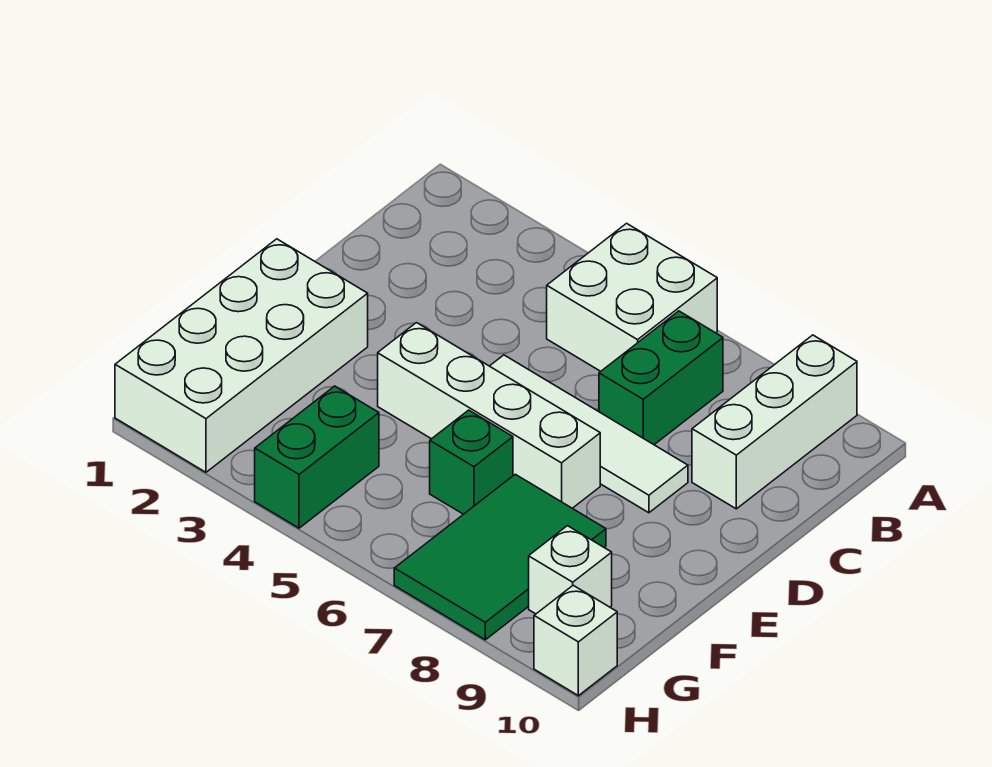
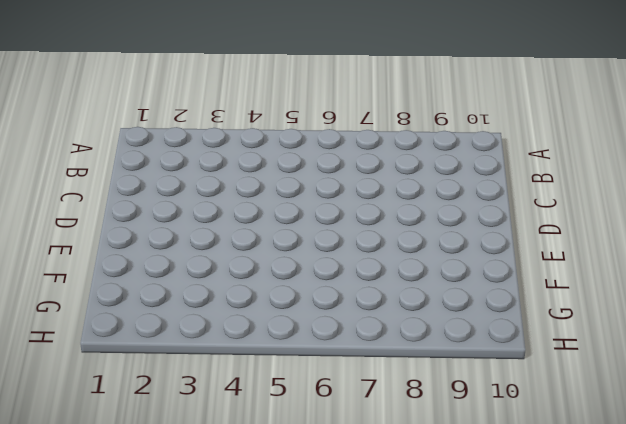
none -> white 2x2 brick [547,223,717,371]
none -> white 1x3 brick [692,335,857,509]

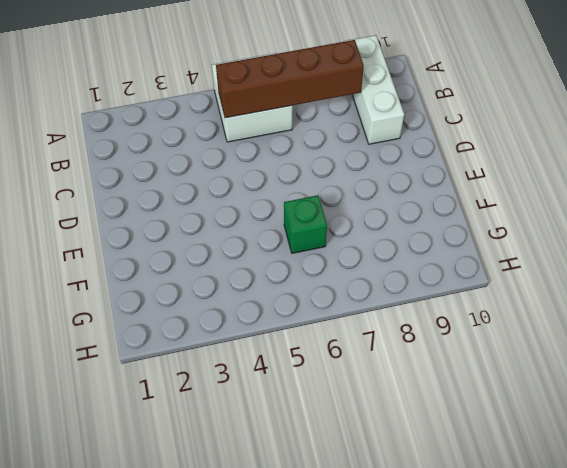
brown 1x4 brick [216,40,364,118] -> none
none -> green 1x2 brick [599,311,723,445]
none -> white 1x4 tile [490,355,688,513]

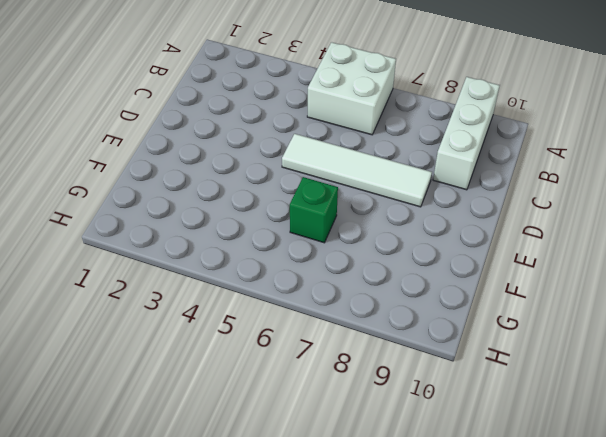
none -> green 1x2 brick [599,311,723,445]
none -> white 2x4 brick [115,239,368,472]

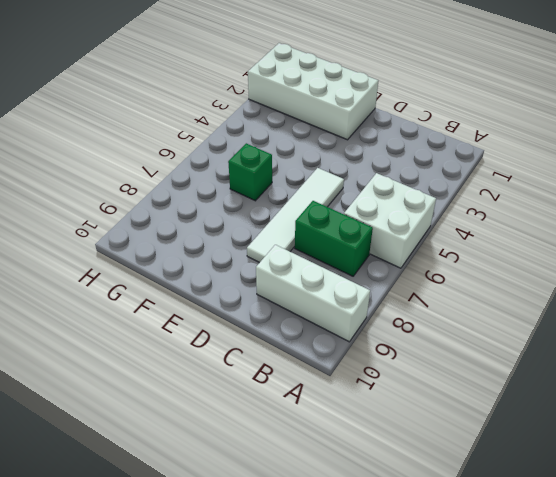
none -> white 1x4 brick [378,323,600,508]
none -> green 2x3 tile [394,474,606,640]

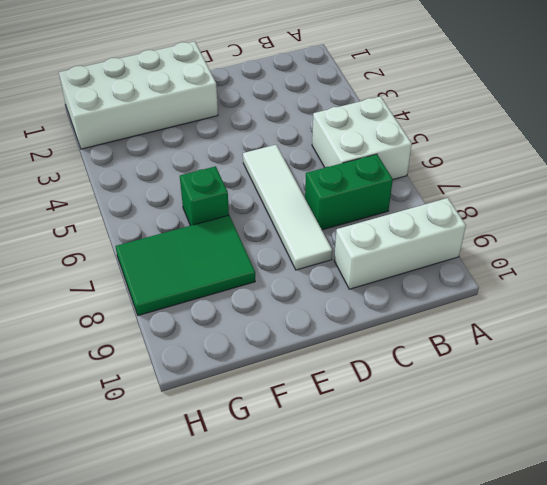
none -> white 1x4 brick [378,323,600,508]
none -> green 1x2 brick [255,386,379,528]

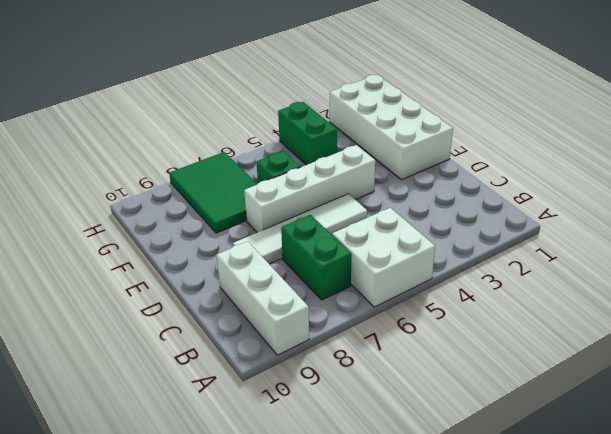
none -> white 1x1 brick [529,526,612,614]
none -> white 1x1 brick [534,585,617,696]

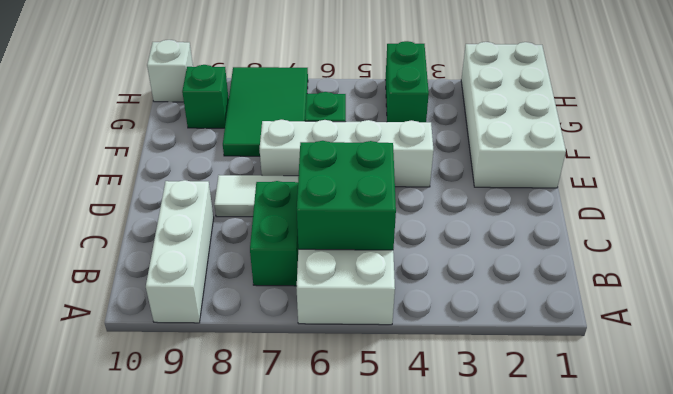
green 2x2 brick [297,141,396,250] -> none
green 1x1 brick [182,65,229,128] -> white 1x1 brick [529,526,612,614]

